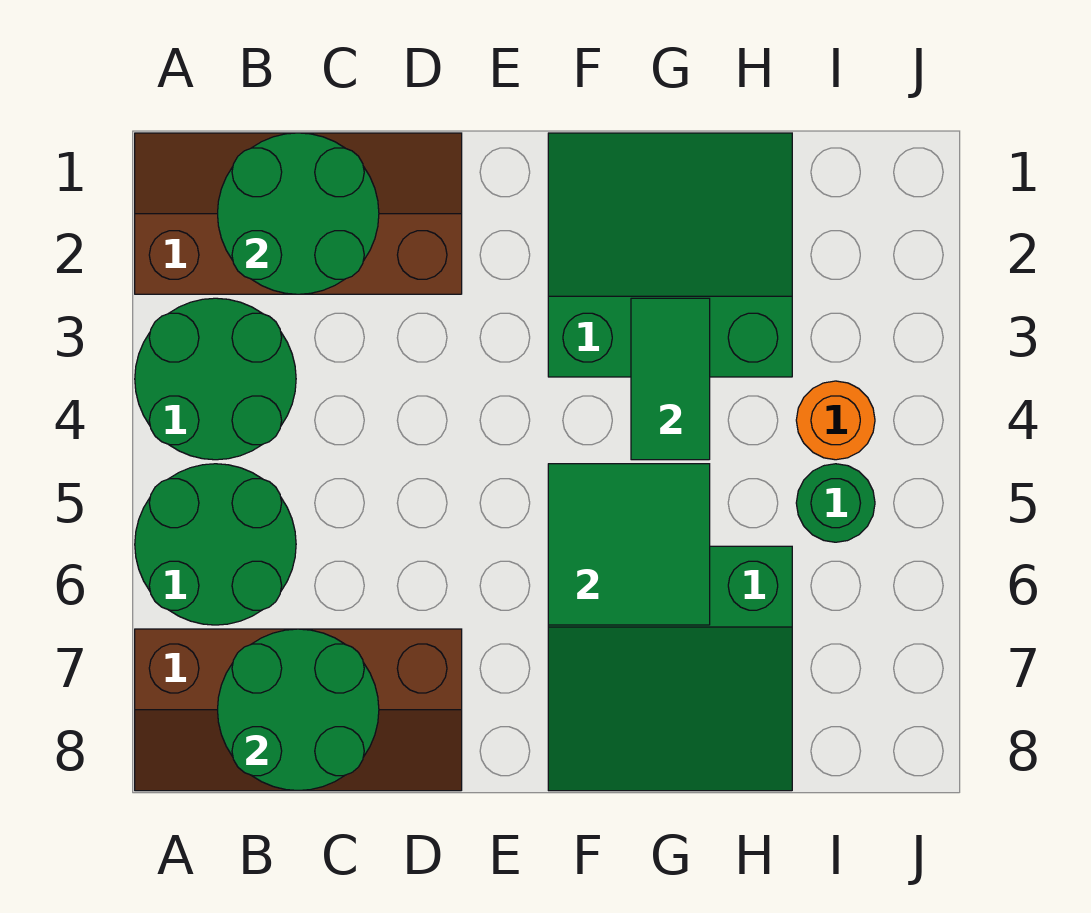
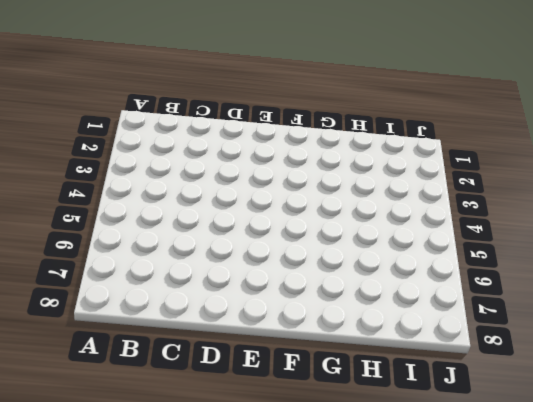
none -> brown 2x4 slope [135,133,462,294]
none -> green 2x2 round brick [135,298,296,460]
none -> green 2x2 round brick [135,464,296,625]

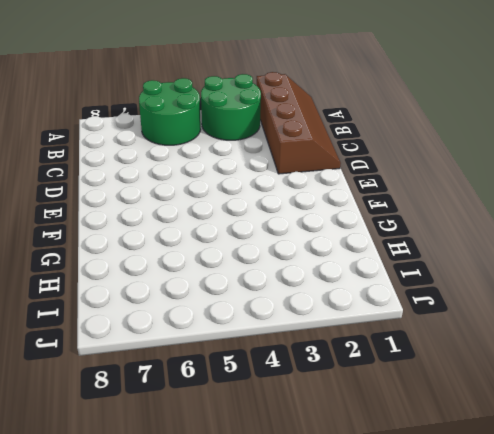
none -> brown 2x4 slope [135,629,462,791]
none -> green 3x3 slope [548,133,792,377]
none -> green 3x3 slope [548,546,792,791]

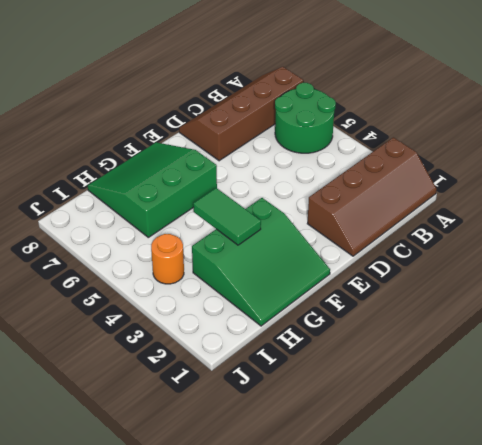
none -> green 2x2 round brick [135,298,296,460]
none -> green 1x1 round brick [796,464,875,542]
none -> green 2x2 round brick [217,133,379,294]

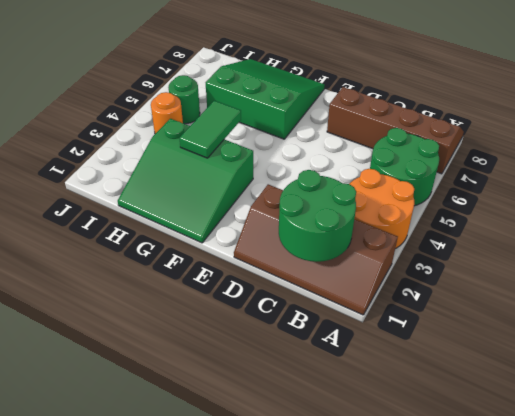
orange 2x2 round brick [350,169,414,249] -> green 2x2 round brick [135,298,296,460]
none -> green 2x2 round brick [217,629,379,791]
none -> green 2x2 tile [548,464,710,625]

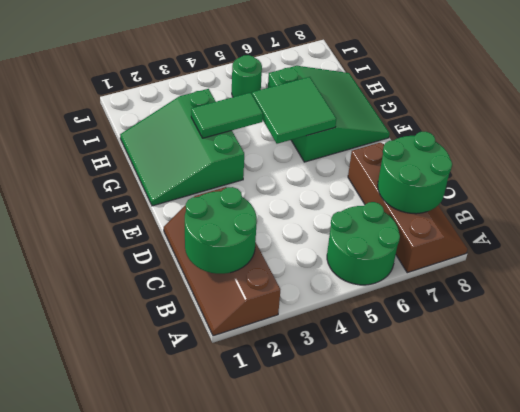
none -> green 2x2 round brick [135,298,296,460]
none -> orange 1x1 round brick [796,381,875,460]

